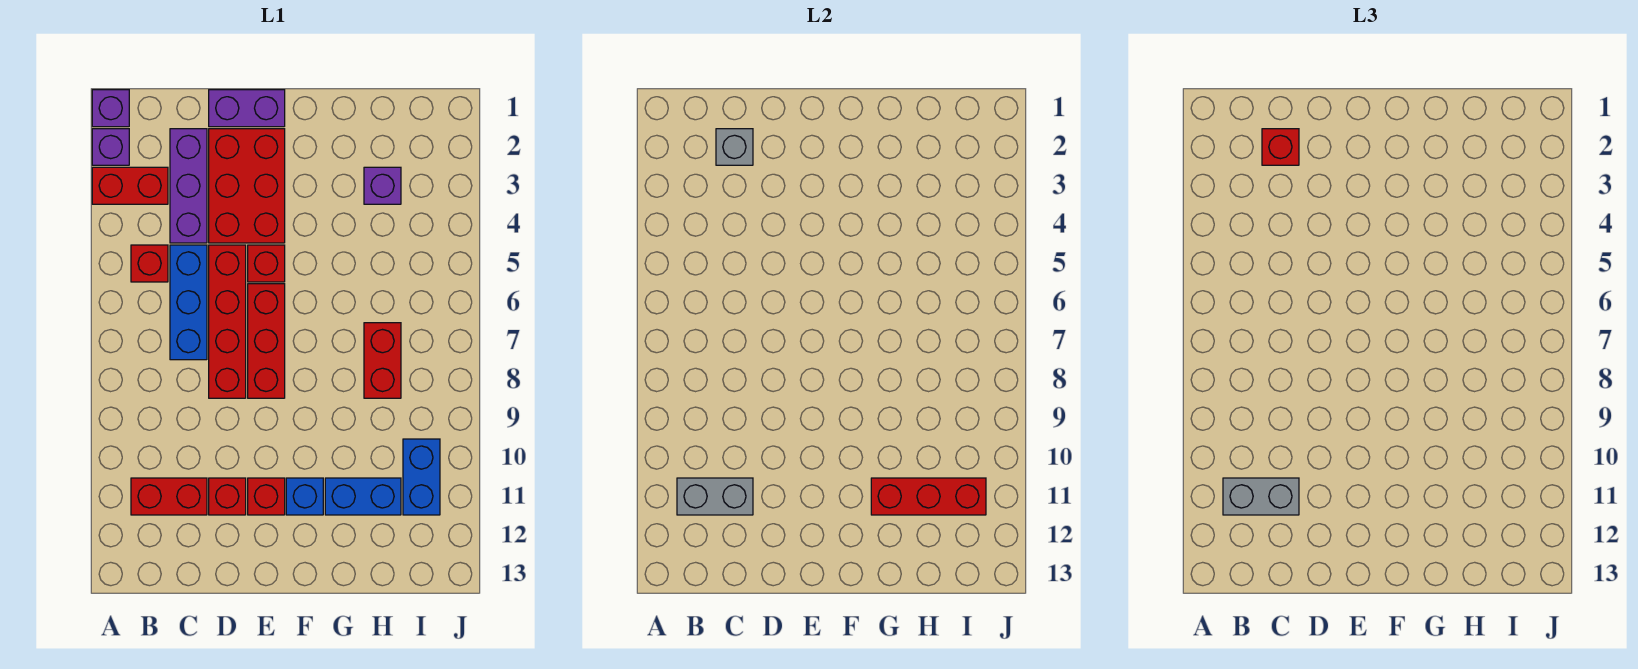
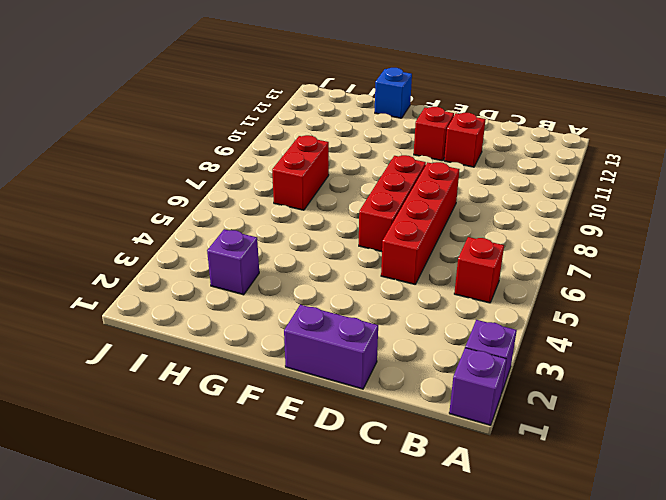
blue 1x1 brick [375,68,412,118] -> blue 1x1 brick moved to [286,478,323,515]
none -> red 1x2 brick [92,167,168,204]
none -> red 1x2 brick [131,478,207,515]
none -> purple 1x3 brick [170,129,207,243]

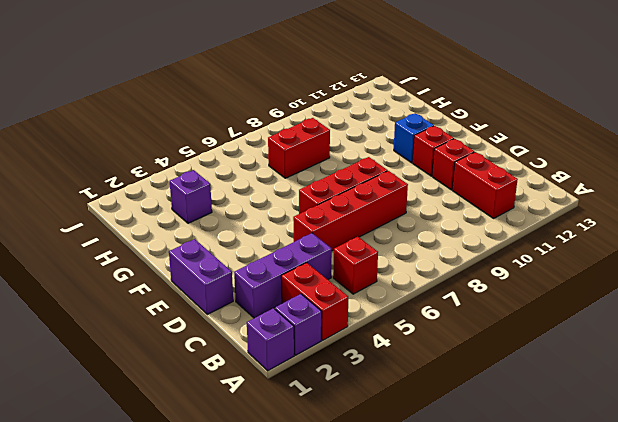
none -> blue 1x3 brick [170,245,207,360]
none -> red 2x3 brick [209,129,285,243]
none -> red 1x1 brick [248,245,285,282]

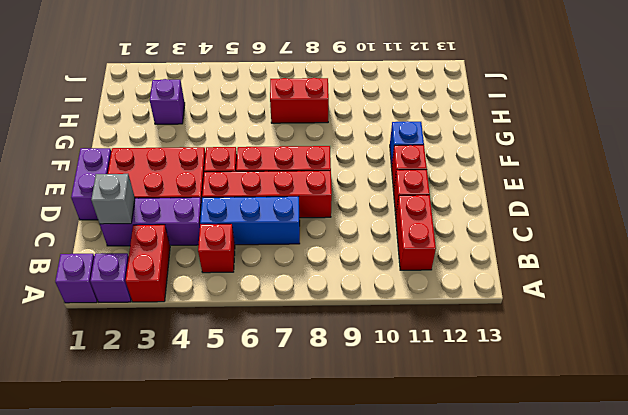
none -> blue 1x2 brick [325,478,401,515]
none -> blue 1x2 brick [403,439,440,515]
none -> grey 1x2 brick [677,478,753,515]

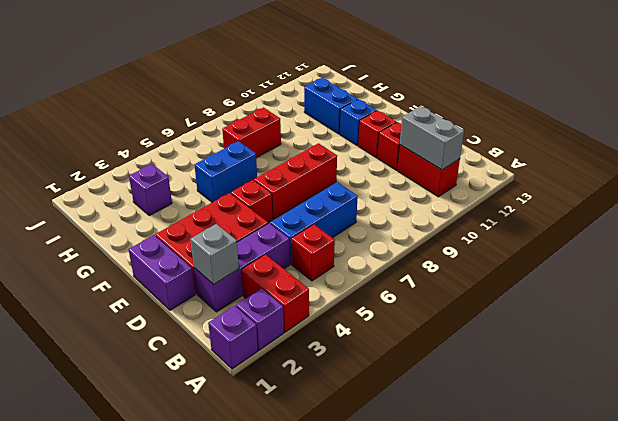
blue 1x2 brick [194,141,257,202] -> blue 1x2 brick moved to [403,439,440,515]
none -> red 1x4 brick [209,245,246,398]
none -> red 1x3 brick [871,478,986,515]
none -> grey 1x2 brick [1223,478,1299,515]

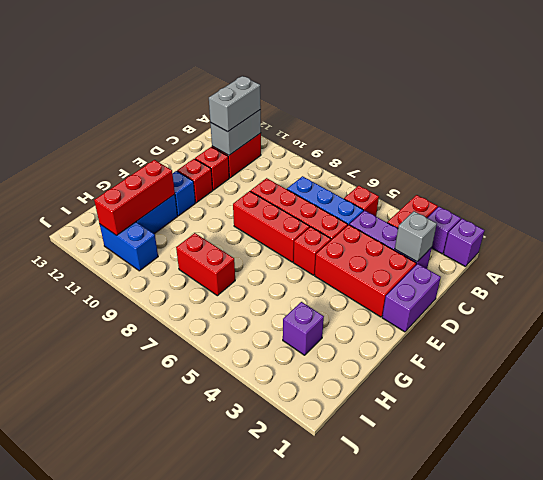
none -> red 1x1 brick [1262,129,1299,165]

